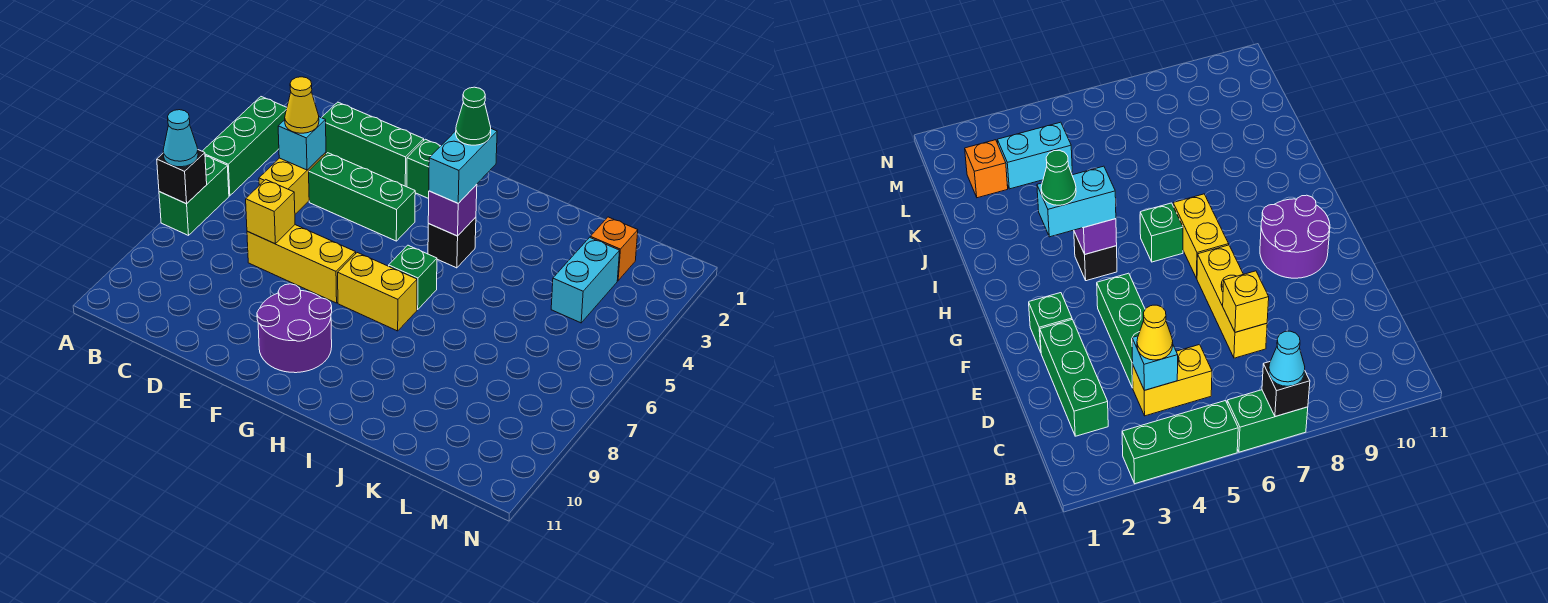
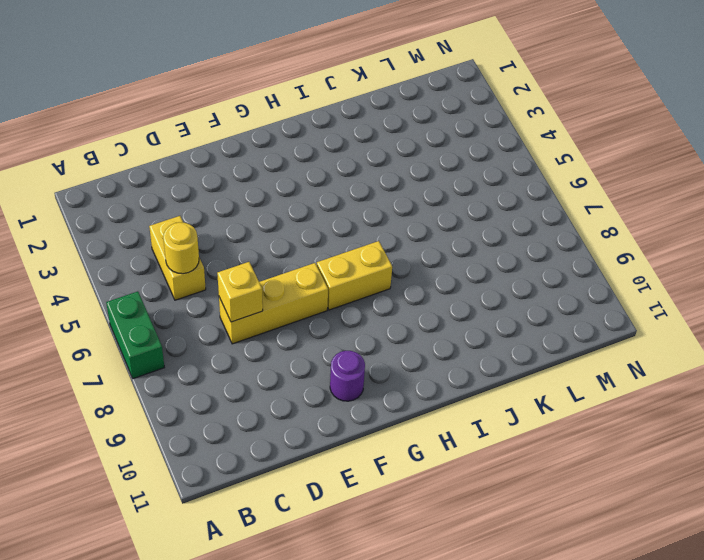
yellow 1x1 round brick [163,222,199,274] -> none
purple 1x1 round brick [330,351,365,401] -> purple 2x2 round brick [257,284,332,373]
none -> green 1x3 brick [203,97,287,196]
none -> green 1x3 brick [322,102,424,187]
none -> green 1x3 brick [309,153,415,241]

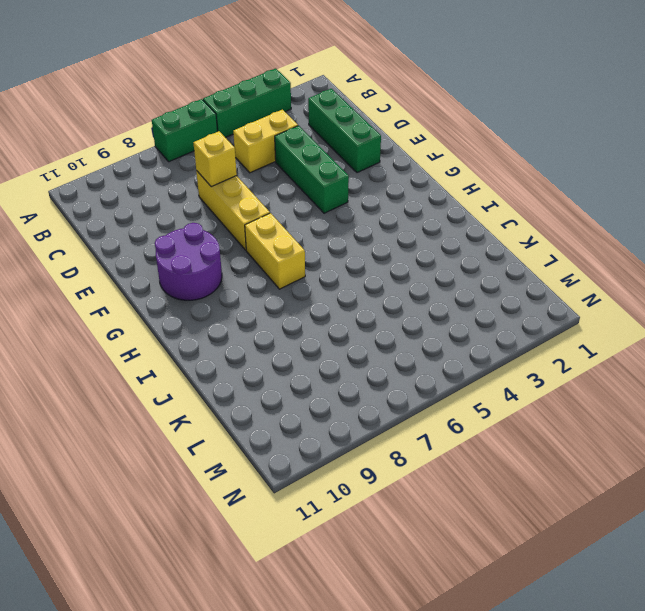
none -> green 1x1 brick [407,139,440,199]
none -> black 1x1 brick [428,217,476,268]
none -> green 1x1 brick [389,245,437,310]

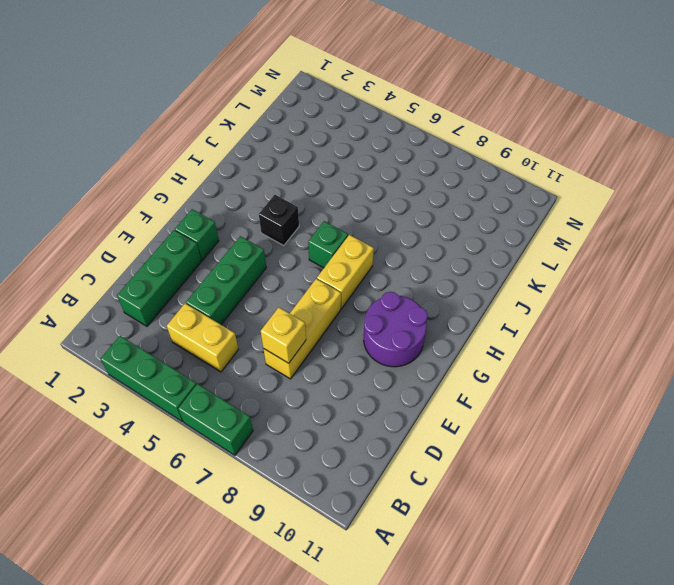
none -> orange 1x1 brick [590,217,638,281]
none -> cyan 1x2 brick [551,237,620,323]
none -> black 1x1 brick [157,150,207,204]

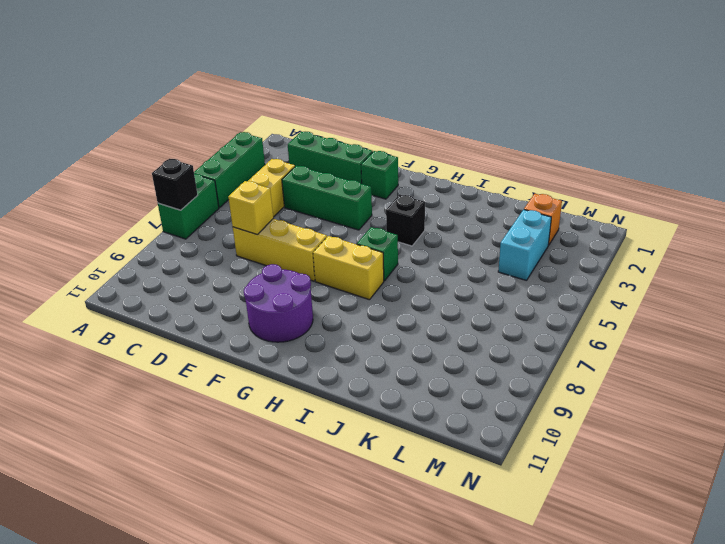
none -> cyan 1x1 brick [278,117,326,170]
none -> purple 1x1 brick [428,184,477,236]
none -> cyan 1x1 cone [163,110,198,167]

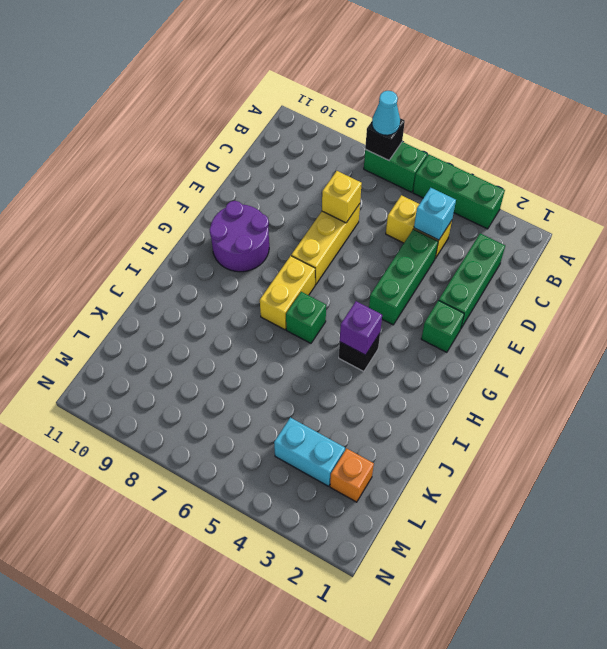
none -> yellow 1x1 cone [285,77,319,133]
none -> cyan 1x2 brick [429,129,497,203]
none -> green 1x1 cone [456,87,491,145]

